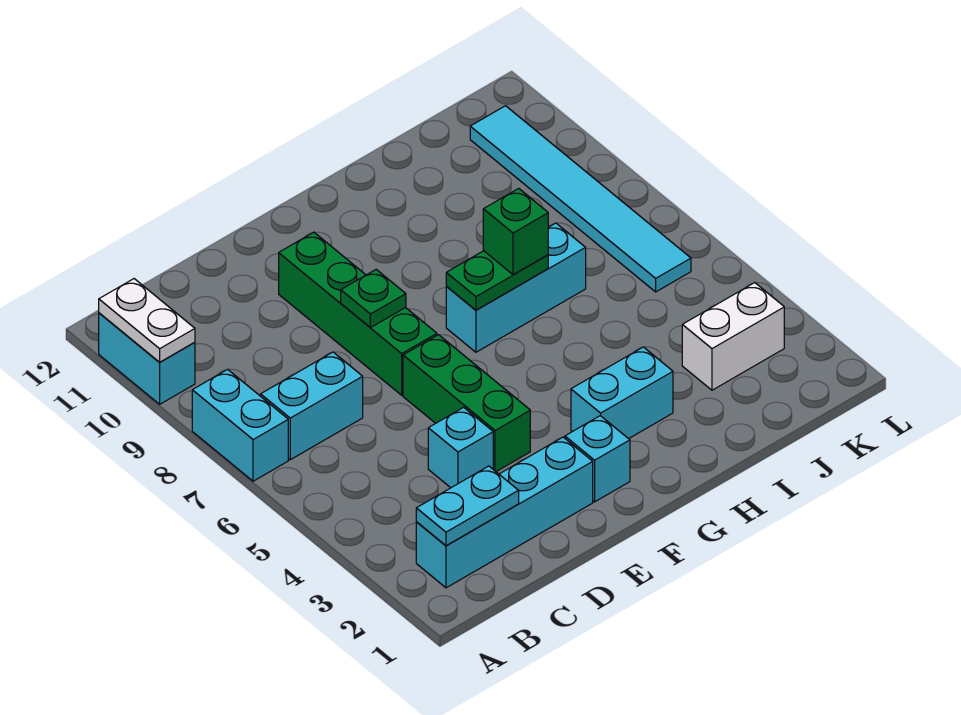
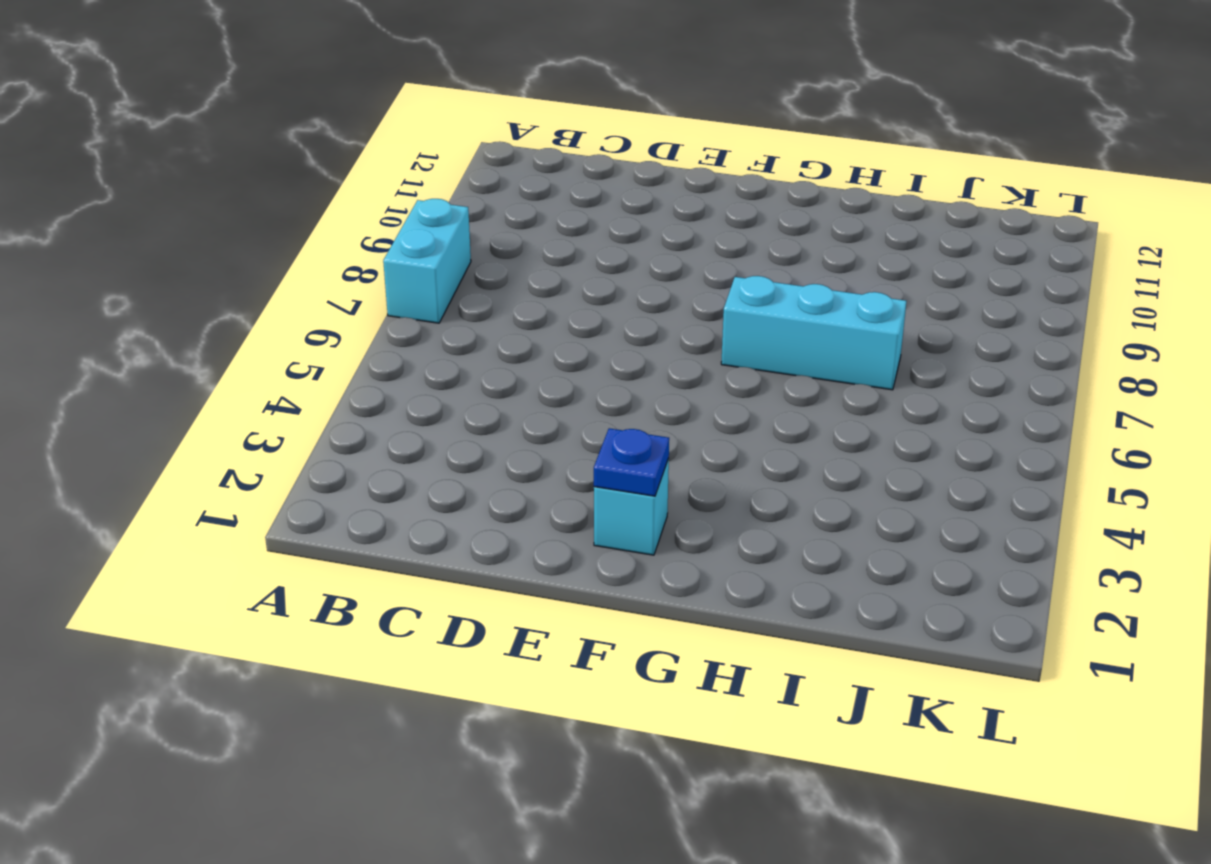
blue 1x1 plate [594,428,669,496] -> none
none -> cyan 1x2 brick [99,313,195,404]
none -> cyan 1x4 brick [416,437,593,588]
none -> cyan 1x2 brick [261,352,363,460]

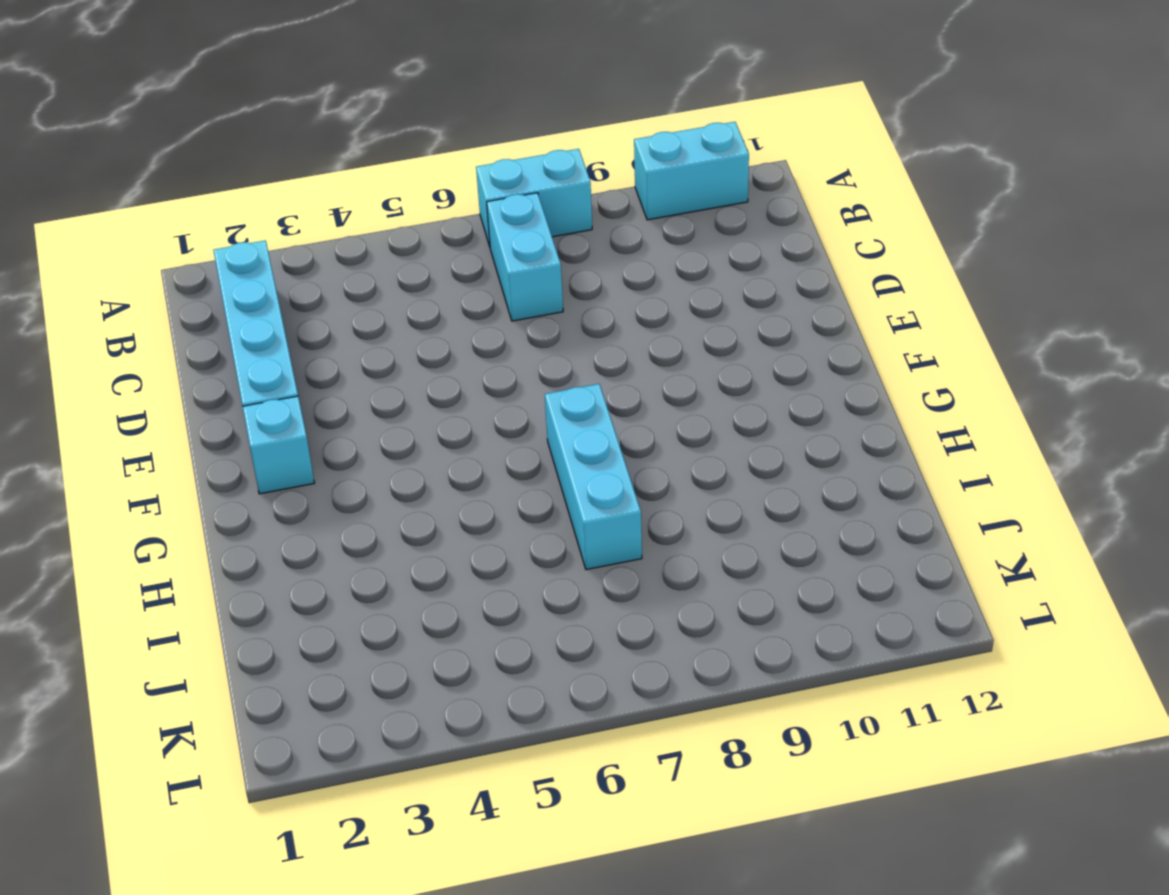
none -> cyan 1x1 brick [428,407,493,488]
none -> green 1x3 brick [403,335,530,472]
none -> green 1x4 brick [279,232,437,395]

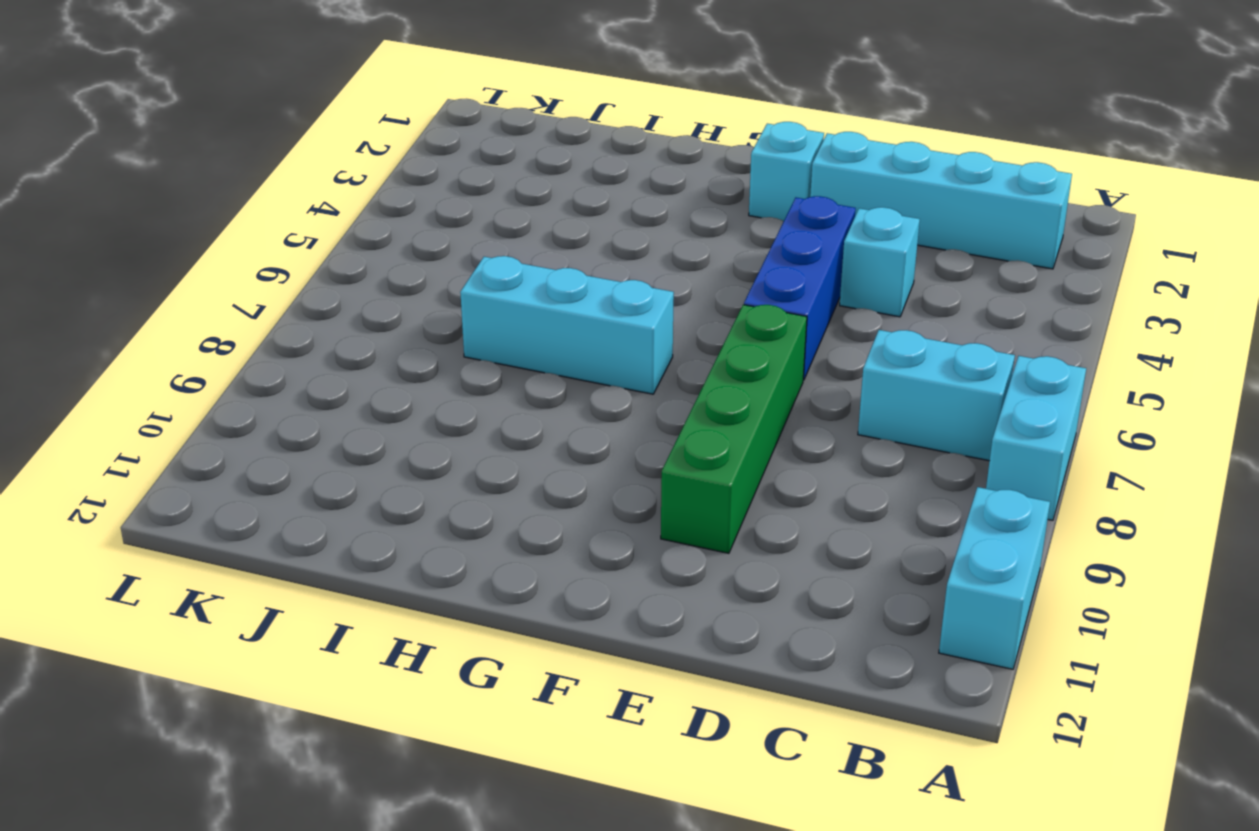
blue 1x3 brick [744,196,856,380] -> green 1x3 brick [403,335,530,472]
none -> cyan 1x2 brick [571,347,673,439]
none -> white 1x2 brick [682,283,784,390]
none -> cyan 1x6 tile [470,106,691,292]

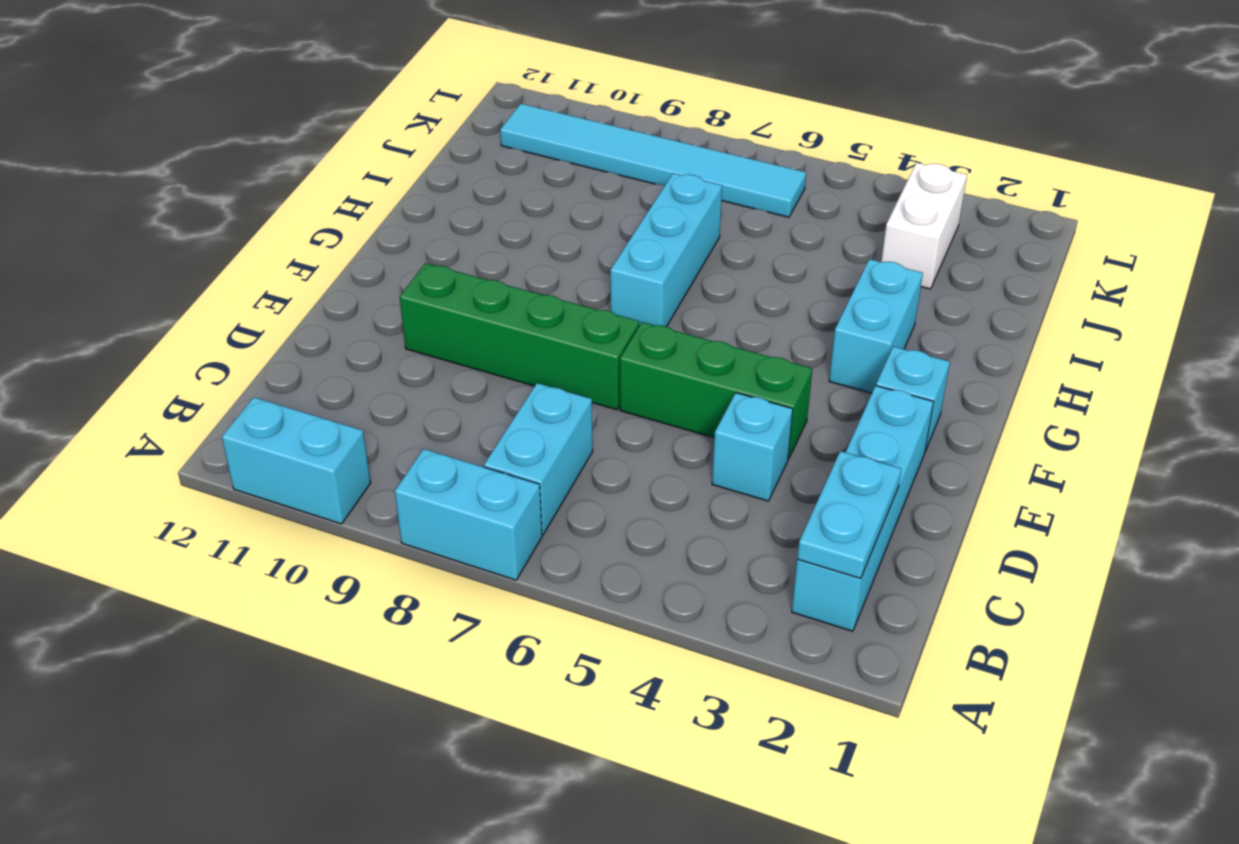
none -> white 1x2 plate [99,279,195,362]
none -> green 1x1 plate [341,270,406,328]
none -> green 1x2 plate [446,251,548,310]

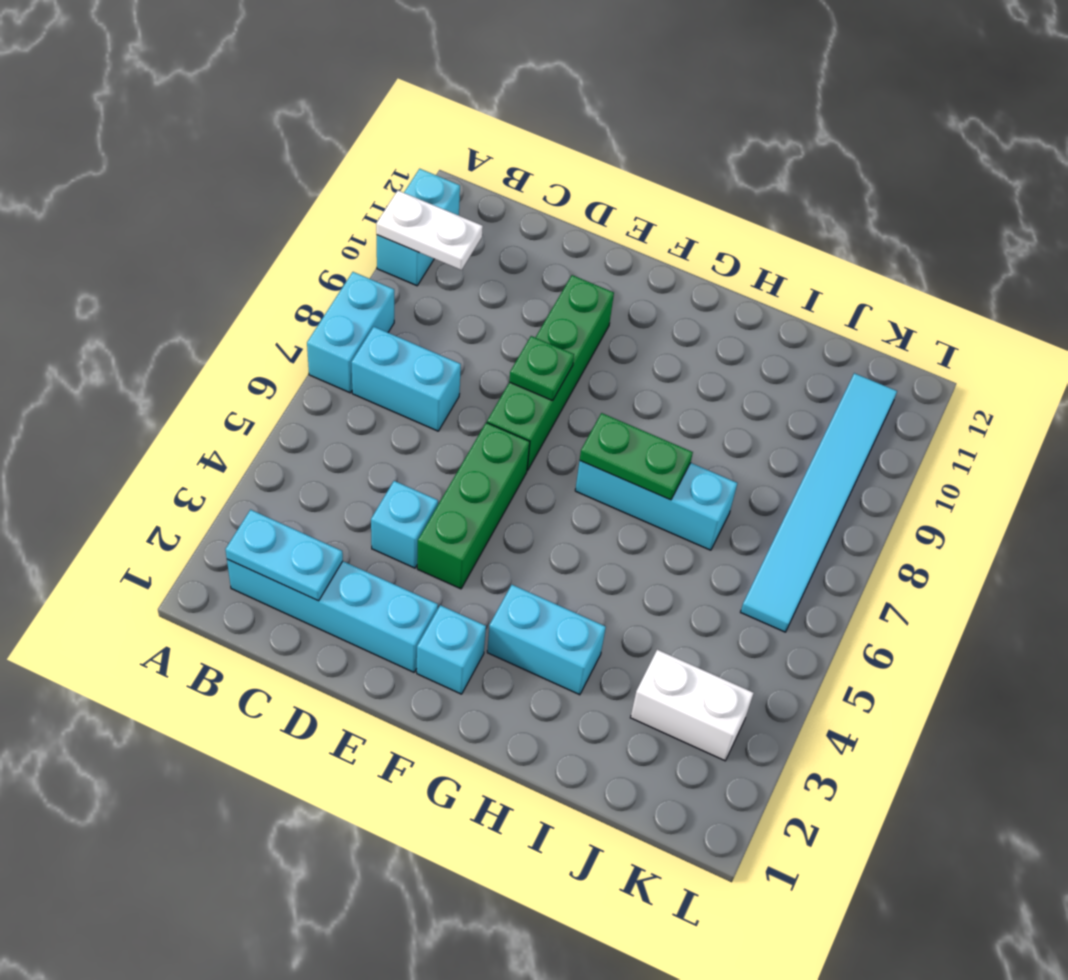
white 1x2 plate [376,191,483,270] -> white 1x2 plate turned to [99,279,195,362]
none -> green 1x1 brick [483,188,548,275]

